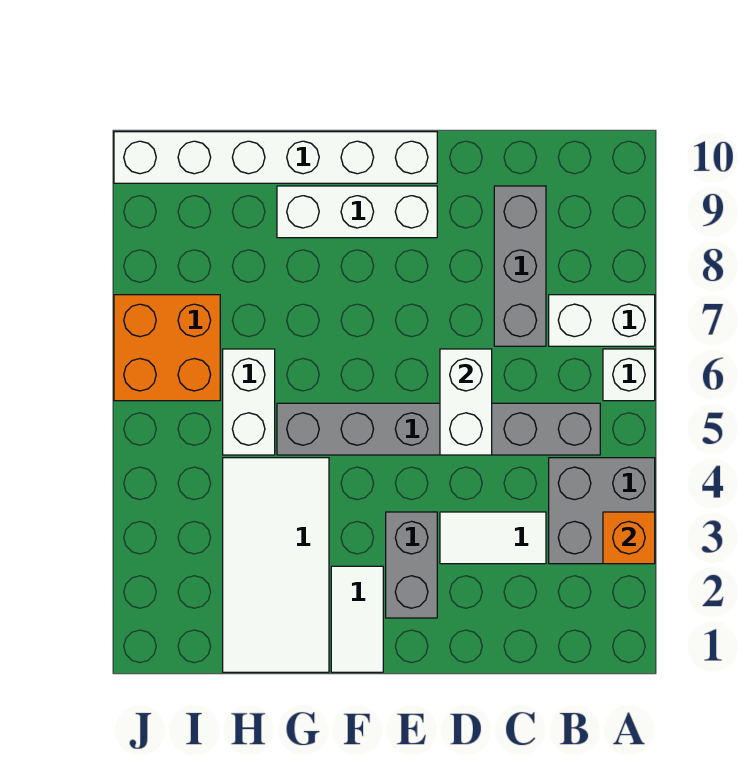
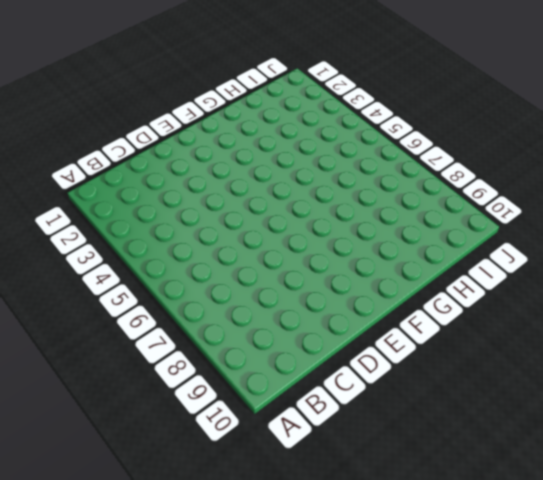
none -> grey 2x2 brick [549,458,655,564]
none -> white 1x1 brick [603,349,655,401]
none -> white 1x2 brick [549,295,655,346]

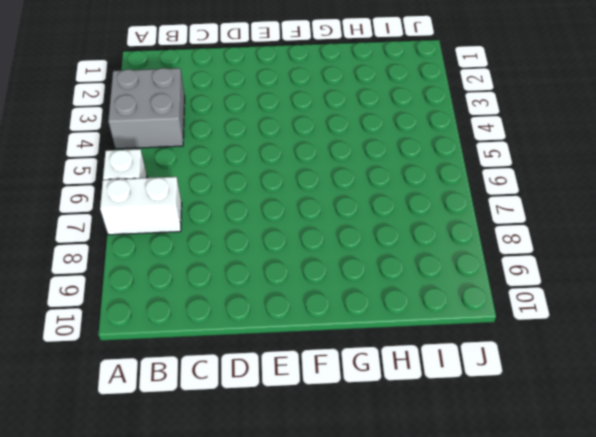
none -> grey 1x6 brick [277,403,600,455]
none -> white 1x2 tile [440,512,546,564]
none -> grey 1x3 brick [494,186,546,346]

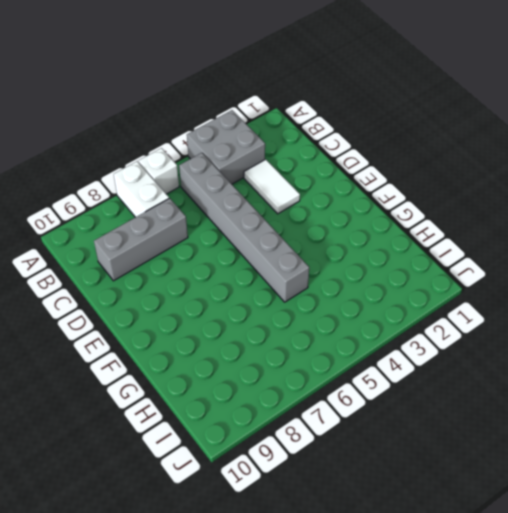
none -> grey 1x2 brick [386,512,437,618]
none -> white 1x3 brick [277,186,437,238]
none -> white 1x6 brick [114,132,437,183]

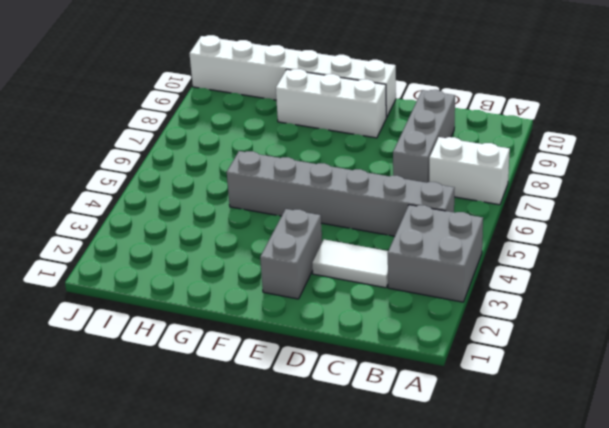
none -> white 1x1 brick [603,349,655,401]
none -> white 1x2 tile [331,566,383,672]
none -> white 2x4 tile [223,458,329,672]

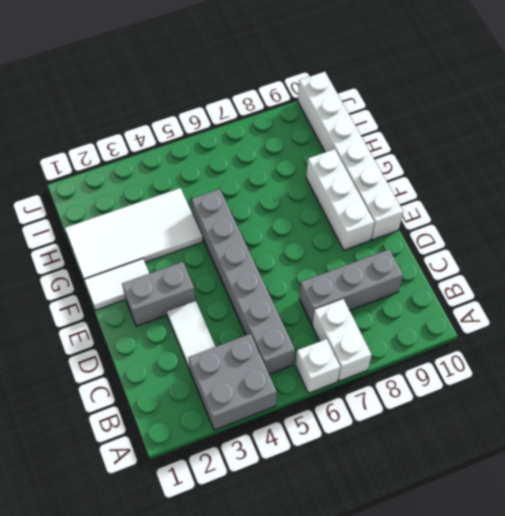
none -> white 1x2 brick [223,349,275,455]
none -> orange 2x2 brick [114,295,220,401]
none -> orange 1x1 brick [603,512,655,564]

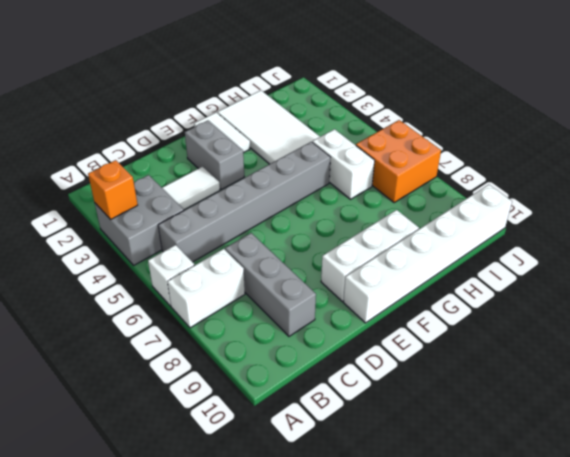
none -> white 1x2 brick [440,349,492,455]

